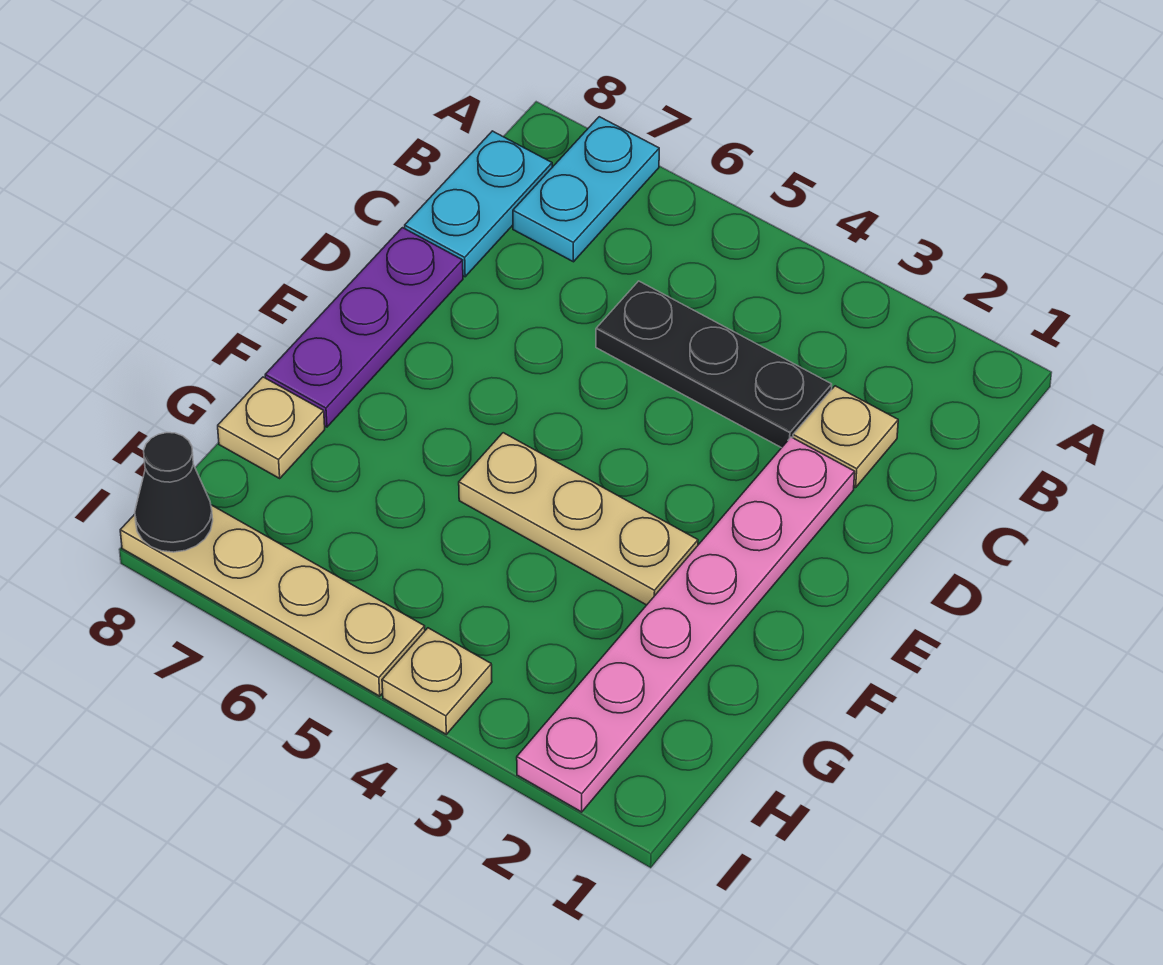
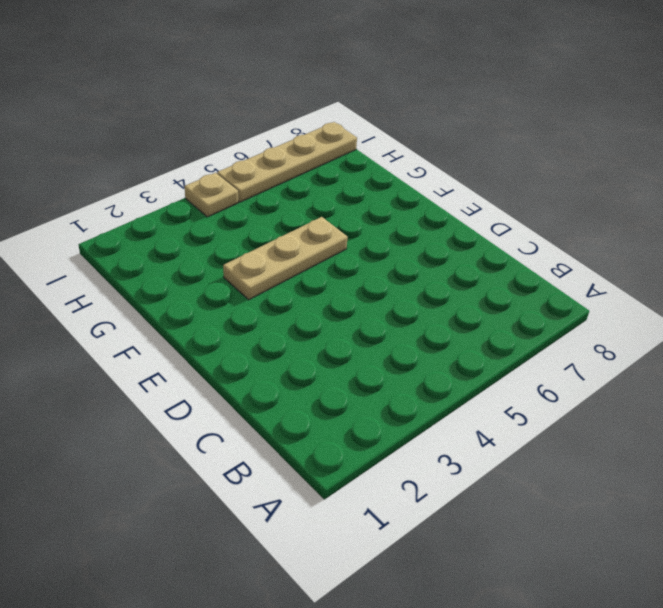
none -> cyan 1x2 plate [513,117,659,262]
none -> cyan 1x2 plate [405,131,552,277]

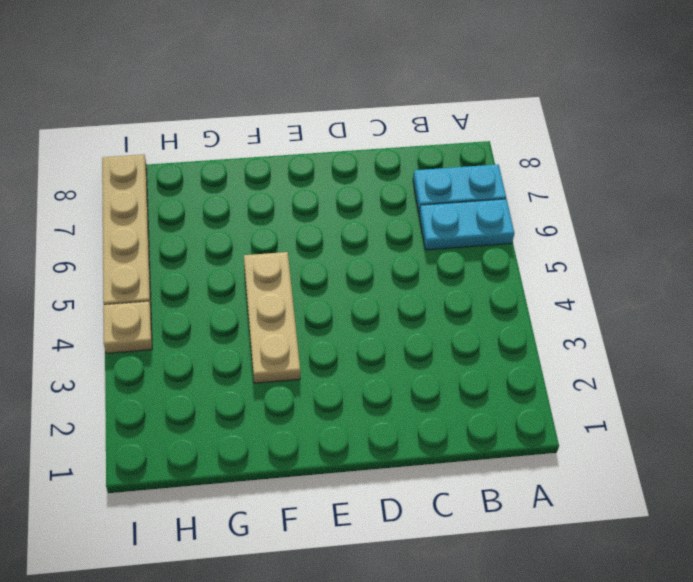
cyan 1x2 plate [419,199,514,250] -> cyan 1x2 plate moved to [405,131,552,277]
none -> tan 1x1 plate [793,386,898,488]
none -> black 1x3 plate [596,281,832,448]

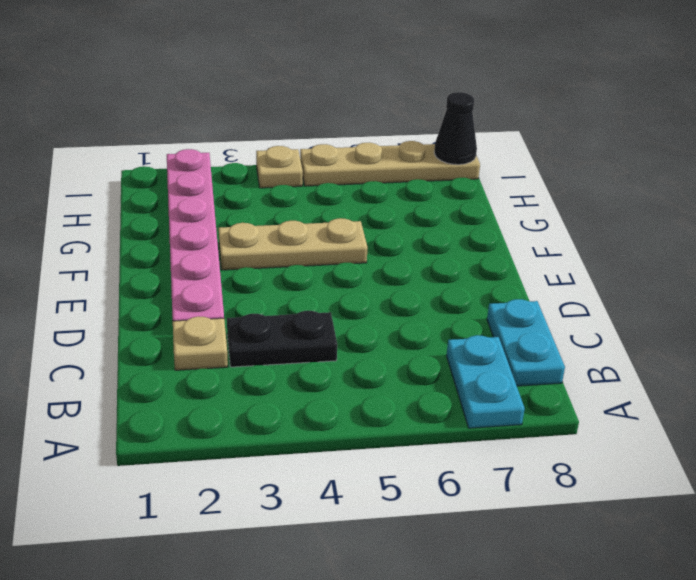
black 1x2 plate [227,311,337,367] -> black 1x3 plate [596,281,832,448]
none -> purple 1x3 plate [265,228,463,427]
none -> tan 1x1 plate [218,377,325,478]

